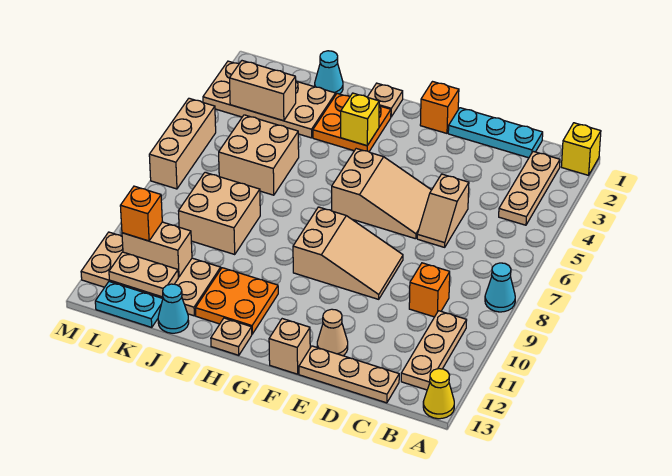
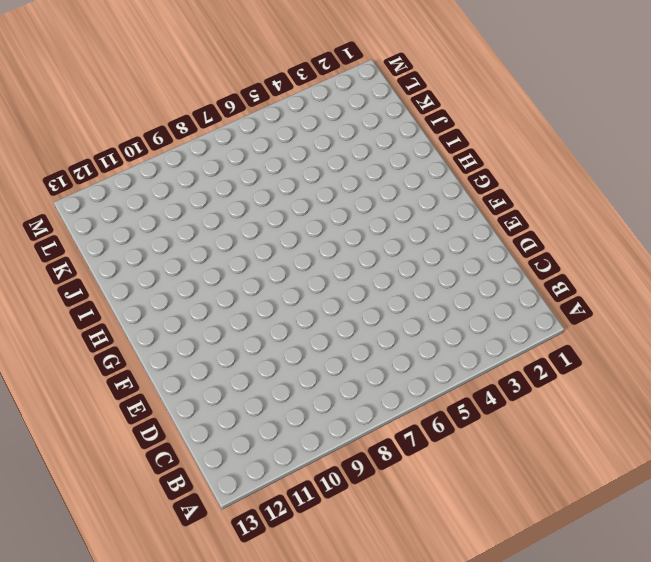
none -> yellow 1x1 brick [561,123,601,175]
none -> cyan 1x1 cone [485,263,515,312]
none -> yellow 1x1 cone [423,369,454,419]
none -> tan 1x3 plate [499,151,560,225]

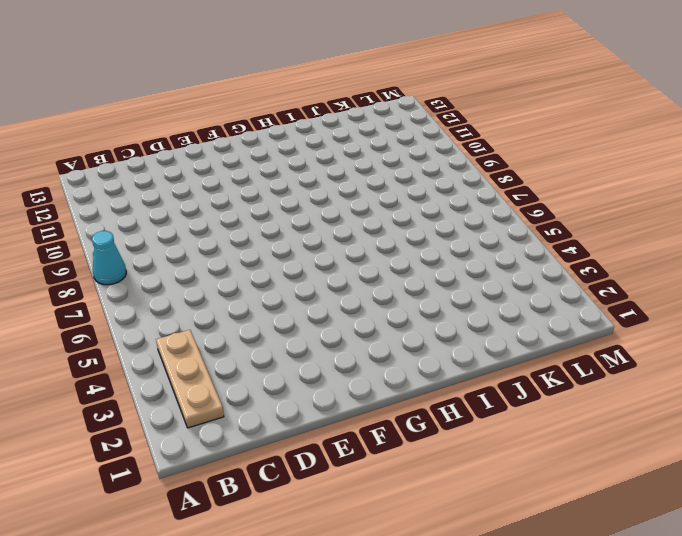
none -> yellow 1x1 brick [561,123,601,175]
none -> yellow 1x1 cone [423,369,454,419]
none -> tan 1x3 plate [401,311,467,390]
none -> cyan 1x3 plate [448,108,543,158]

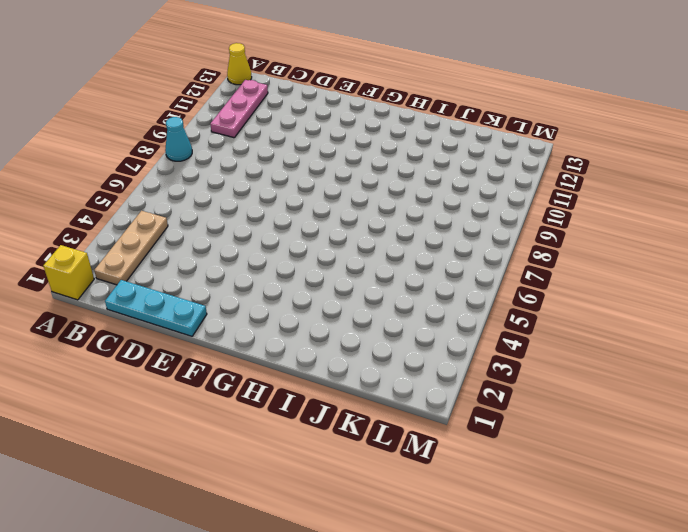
pink 1x3 plate [210,80,268,138] -> tan 1x3 plate [401,311,467,390]
none -> orange 1x1 brick [409,263,450,317]
none -> tan 1x3 plate [299,346,399,403]
none -> tan 1x2 slope [417,174,469,247]
none -> tan 2x3 slope [332,149,431,239]

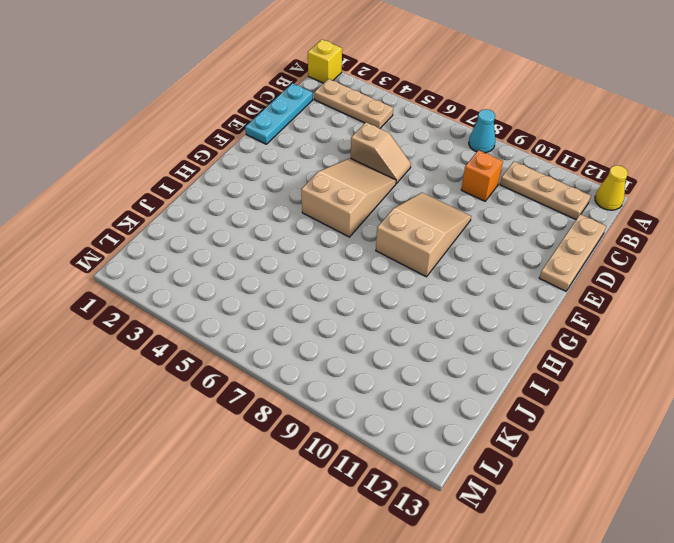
none -> tan 1x1 cone [317,309,348,356]
none -> orange 1x1 brick [420,82,459,133]
none -> tan 1x1 brick [269,319,310,374]
none -> tan 1x1 plate [367,83,403,117]

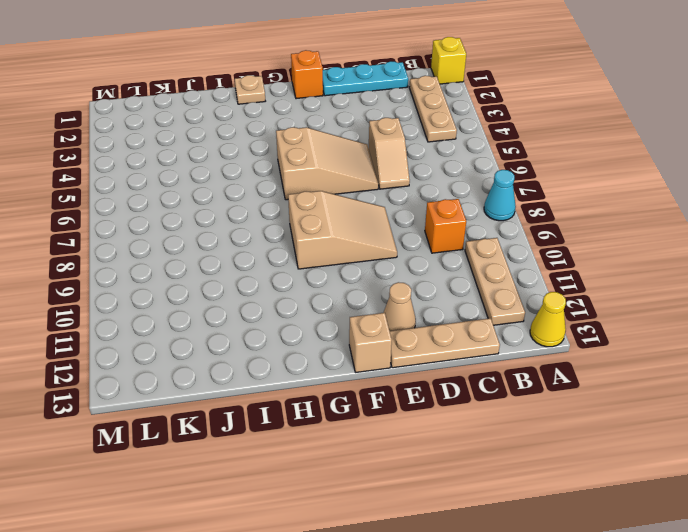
none -> orange 2x2 plate [313,94,391,152]
none -> orange 2x2 plate [196,268,278,334]
none -> tan 1x1 plate [211,318,252,355]
none -> cyan 1x1 cone [315,51,343,94]

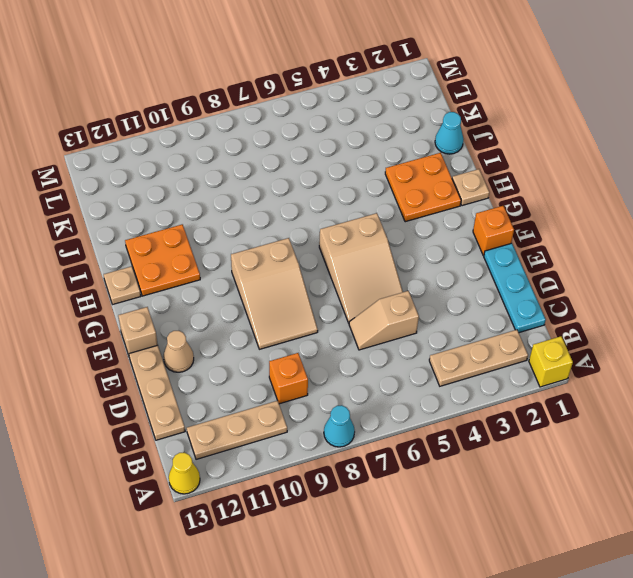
none -> tan 2x4 plate [203,61,336,138]
none -> tan 2x2 brick [219,115,299,195]
none -> tan 2x2 brick [179,172,260,254]
none -> tan 2x4 plate [81,232,221,316]

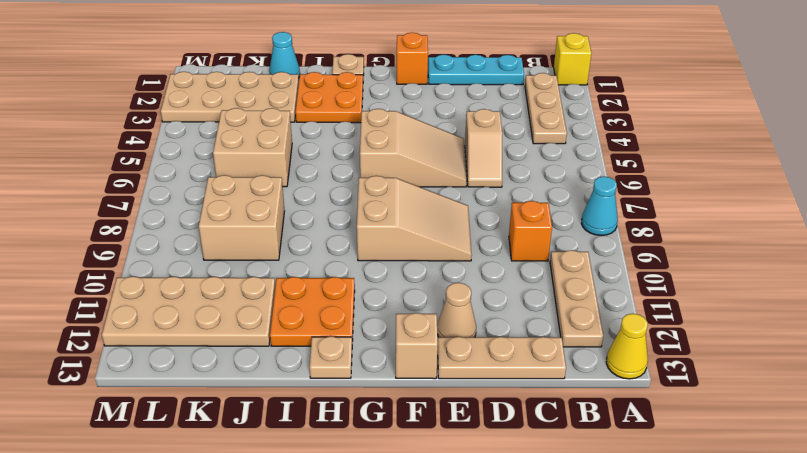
none -> cyan 1x1 cone [158,284,189,333]
none -> cyan 1x2 plate [95,282,163,327]
none -> tan 1x3 brick [149,98,216,189]
none -> yellow 1x1 brick [341,93,379,146]

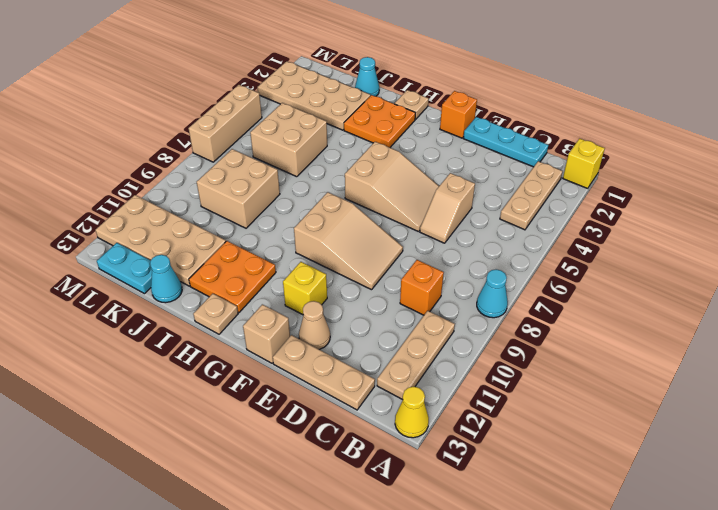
yellow 1x1 brick [283,262,327,315] -> yellow 1x1 brick moved to [341,93,379,146]
none -> tan 1x2 brick [230,61,296,121]
none -> tan 1x2 brick [122,222,192,277]
none -> tan 1x2 plate [109,252,178,297]
none -> orange 1x1 brick [120,186,162,241]

